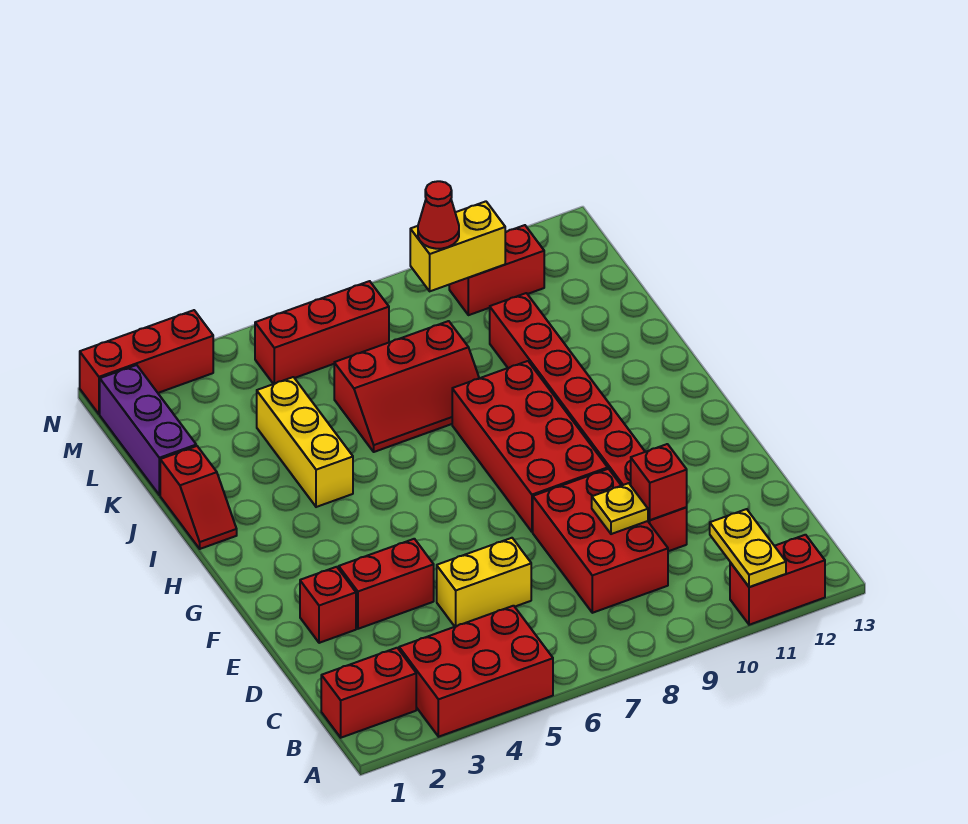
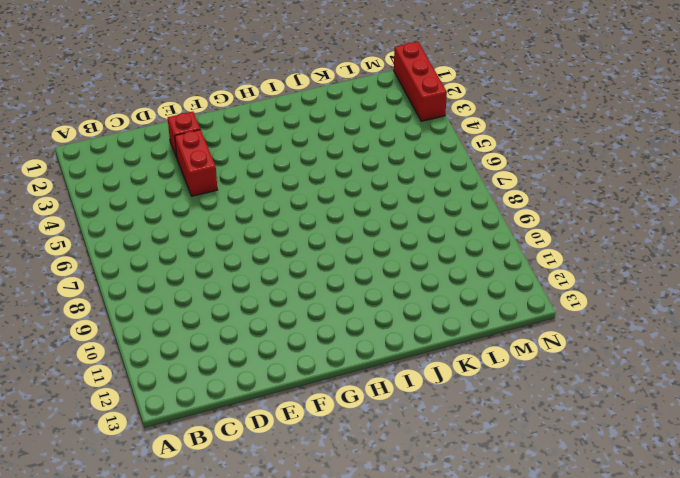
none -> red 2x3 brick [399,606,553,737]
none -> red 1x2 brick [730,535,825,625]
none -> red 1x2 brick [321,648,416,738]

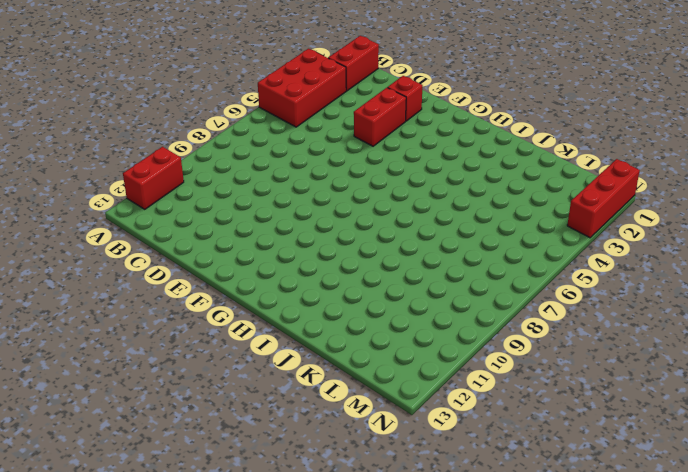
none -> red 2x3 brick [533,469,668,613]
none -> yellow 1x2 brick [437,538,531,627]
none -> red 1x8 brick [490,293,687,551]

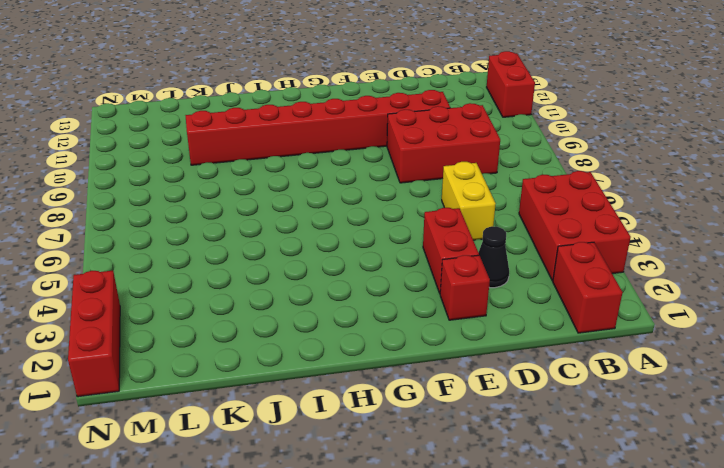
black 1x1 cone [478,226,509,288] -> none
none -> red 2x4 brick [452,361,608,532]
none -> red 1x2 slope [160,446,237,549]
none -> yellow 1x3 brick [257,377,353,507]

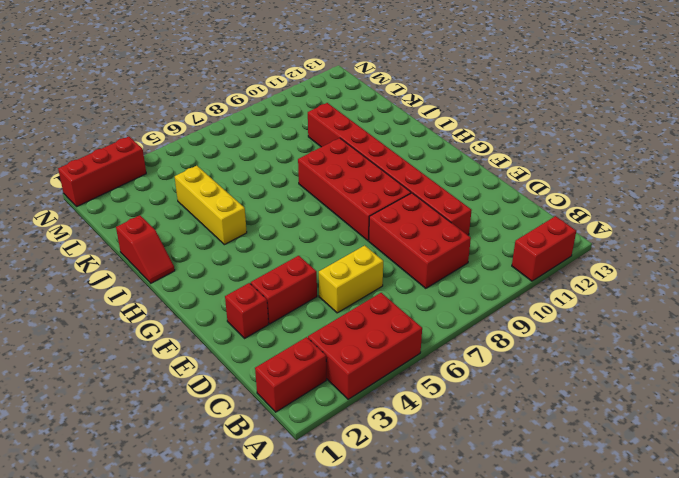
none -> red 2x3 slope [334,321,479,452]
none -> purple 1x3 brick [100,365,196,495]
none -> red 1x3 brick [255,281,389,384]

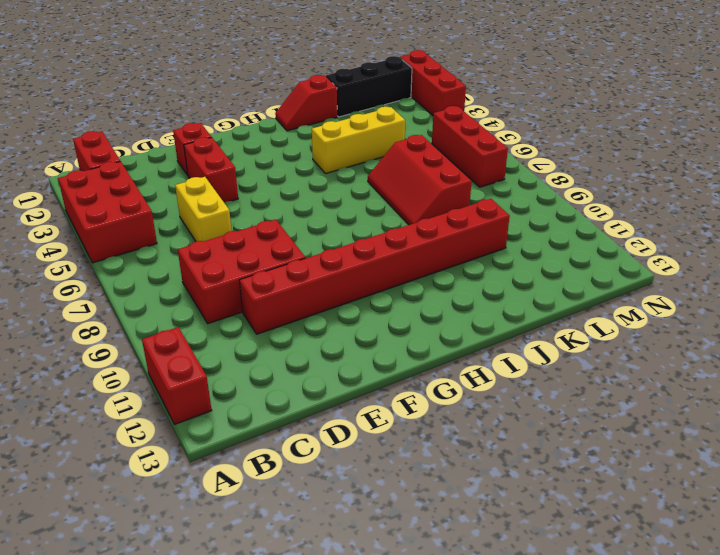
black 1x3 brick [326,56,412,117] -> purple 1x3 brick [100,365,196,495]
none -> red 2x4 brick [452,361,608,532]
none -> red 1x2 brick [449,225,544,315]
none -> yellow 1x2 plate [710,509,786,587]

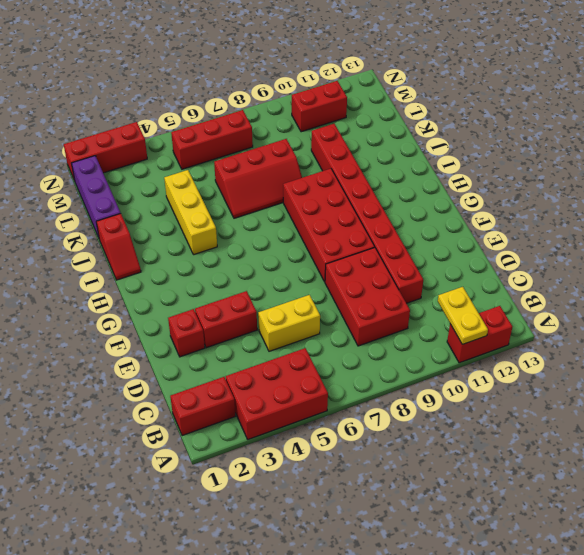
none -> yellow 1x1 plate [592,483,648,534]
none -> red 1x1 brick [631,444,687,520]
none -> yellow 1x2 brick [410,201,505,291]

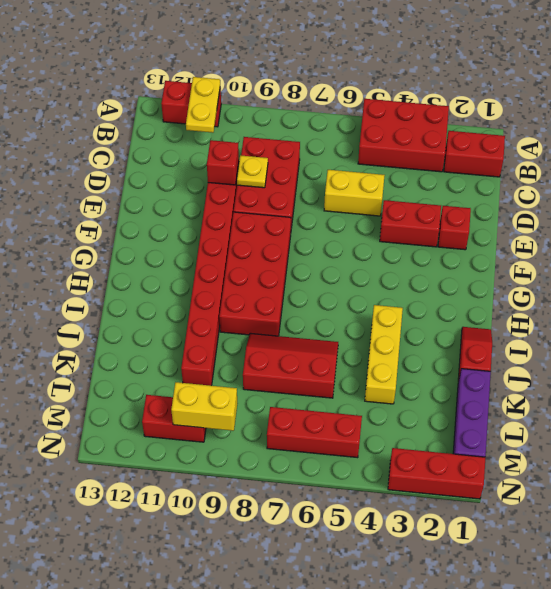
none -> red 1x1 cone [418,181,459,249]

